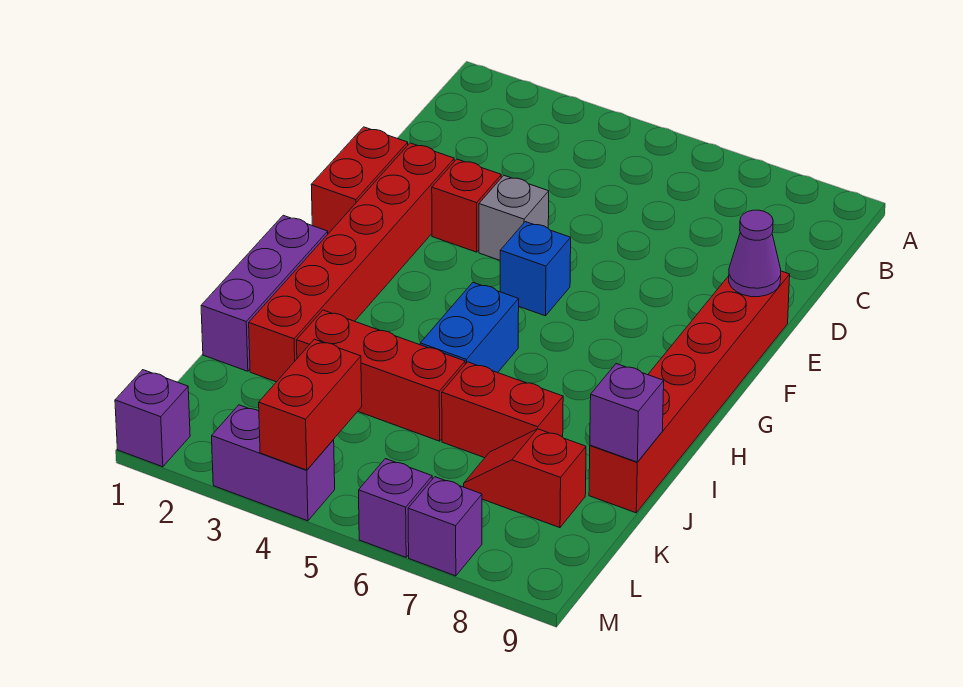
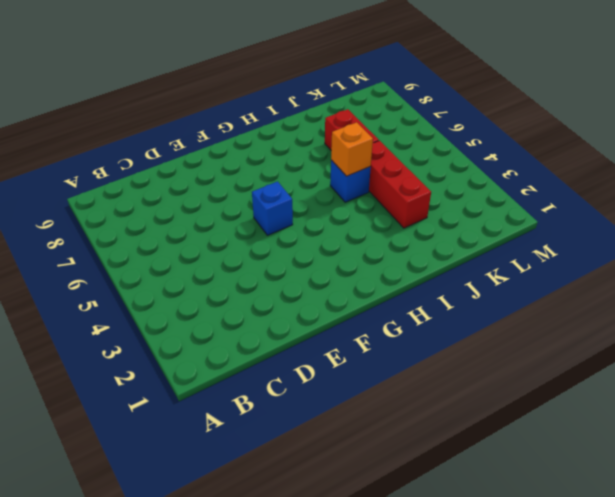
blue 1x1 brick [330,160,371,202] -> blue 1x2 brick [420,283,519,373]
orange 1x1 brick [331,122,373,176] -> none
none -> red 1x2 brick [311,127,408,234]
none -> red 1x6 brick [249,143,454,382]
none -> red 1x1 brick [432,159,501,252]

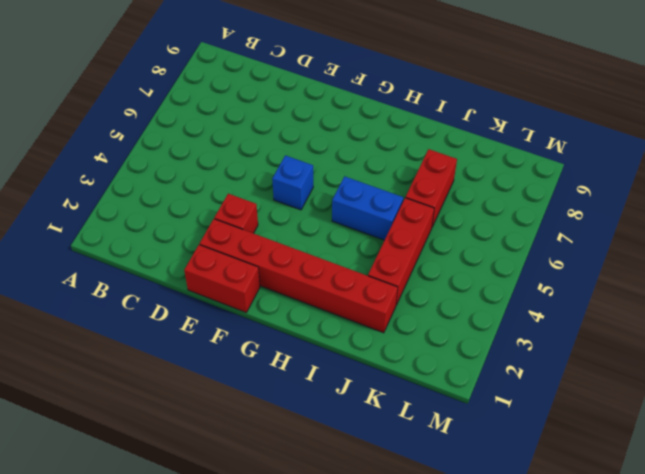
none -> grey 1x1 brick [479,176,549,260]
none -> red 1x6 brick [589,271,790,513]
none -> purple 1x3 brick [201,215,328,371]

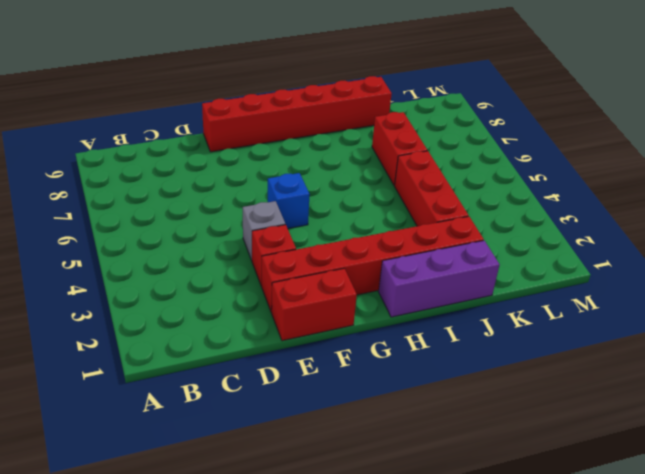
none -> blue 1x2 brick [420,283,519,373]
none -> red 1x2 slope [464,429,586,528]
none -> purple 1x1 brick [115,370,190,467]

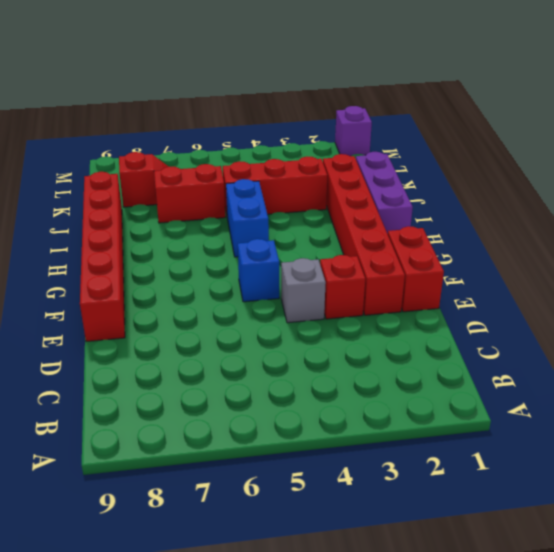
none -> purple 1x2 brick [212,405,335,521]
none -> purple 1x1 brick [359,459,432,557]
none -> purple 1x1 brick [408,477,482,576]

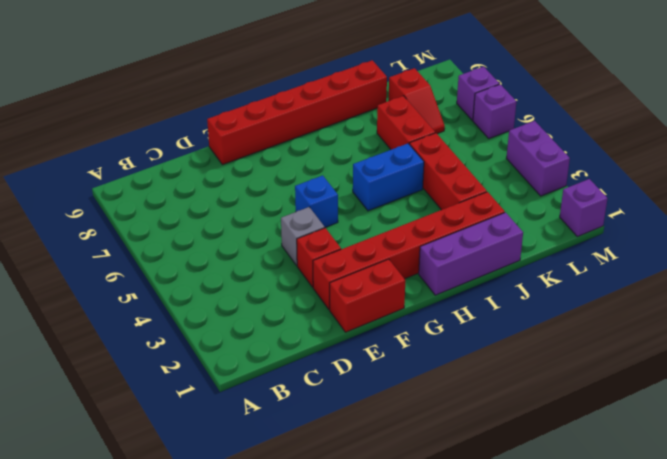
none -> purple 1x1 cone [729,210,781,297]
none -> purple 1x1 brick [590,364,664,462]
none -> red 1x2 brick [259,339,362,470]

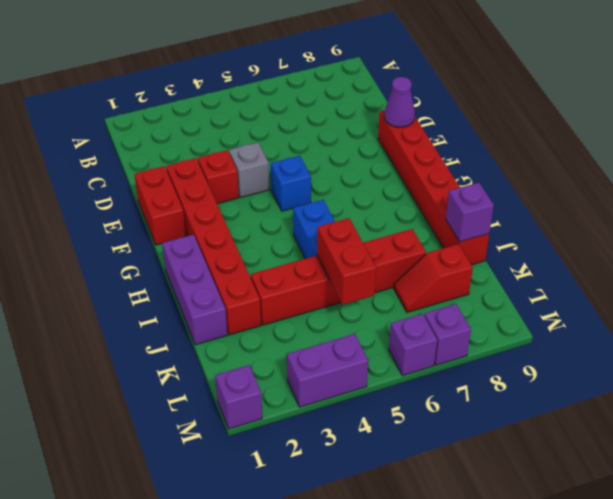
red 1x2 brick [317,218,376,305] -> red 1x2 brick moved to [259,339,362,470]

